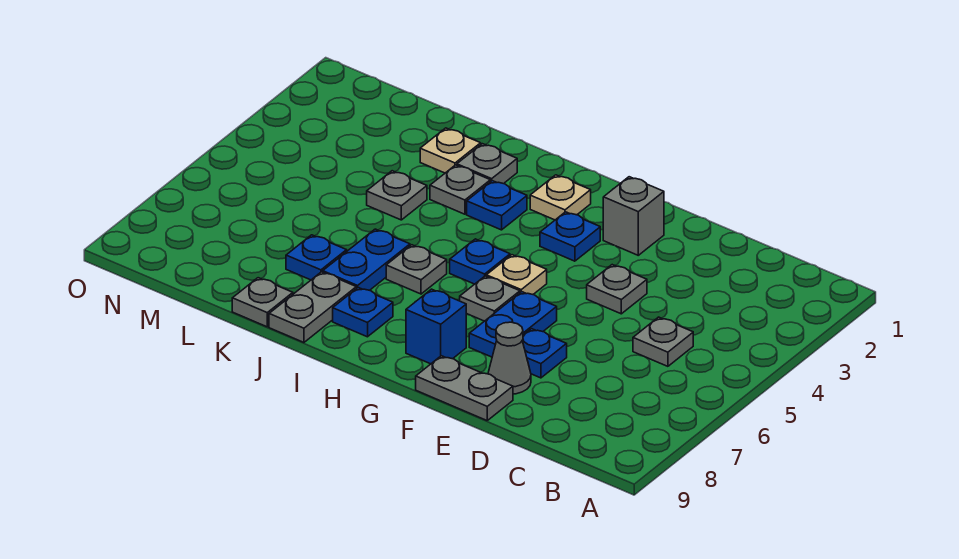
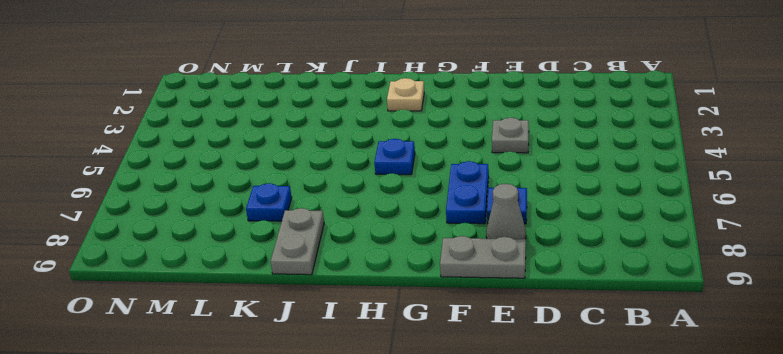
none -> grey 1x1 plate [633,317,693,366]
none -> grey 1x1 brick [603,177,664,255]
none -> blue 1x1 plate [540,212,600,261]

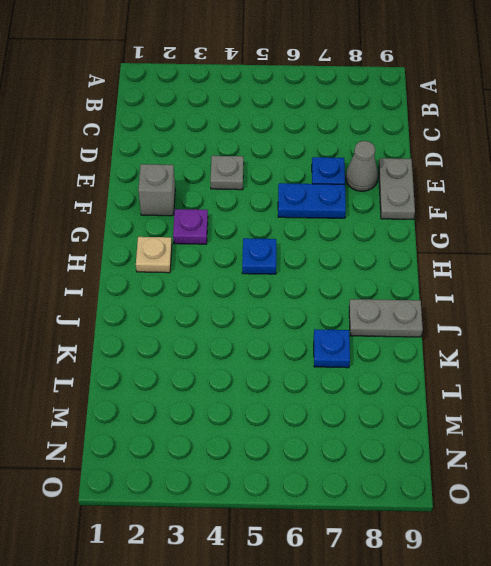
purple 1x1 plate [173,209,208,244] -> blue 1x1 plate [540,212,600,261]
none -> grey 1x1 plate [633,317,693,366]
none -> tan 1x1 plate [486,255,547,294]
none -> grey 1x1 plate [460,276,520,321]

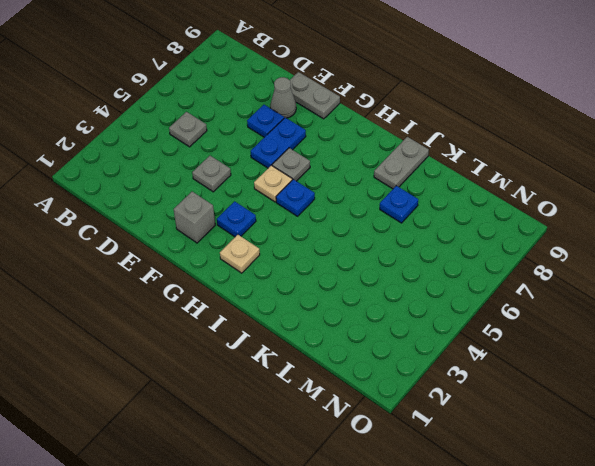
none -> blue 1x1 brick [406,289,466,364]
none -> blue 1x1 plate [467,181,527,230]
none -> grey 1x1 plate [386,245,447,294]

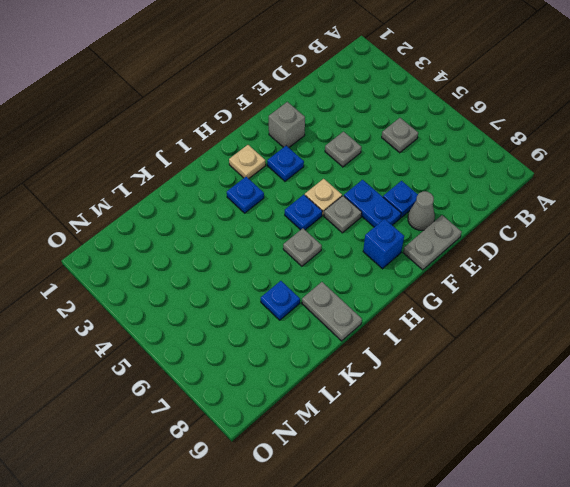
none -> blue 1x1 plate [333,288,393,337]
none -> grey 1x1 plate [457,144,517,184]
none -> grey 1x1 plate [430,165,490,214]

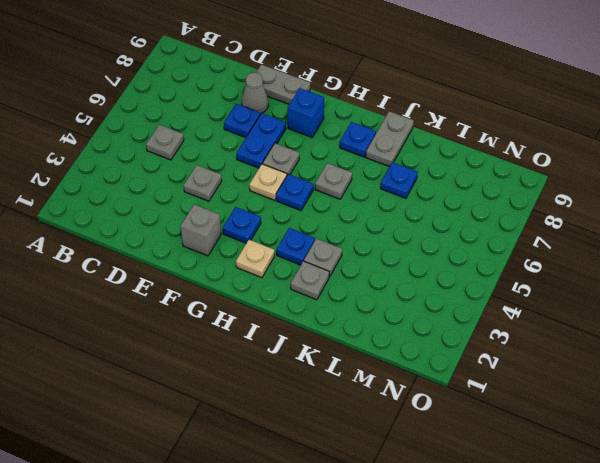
none -> blue 1x2 plate [323,229,410,290]
none -> tan 1x1 plate [420,128,481,173]
none -> grey 1x1 plate [367,171,427,220]

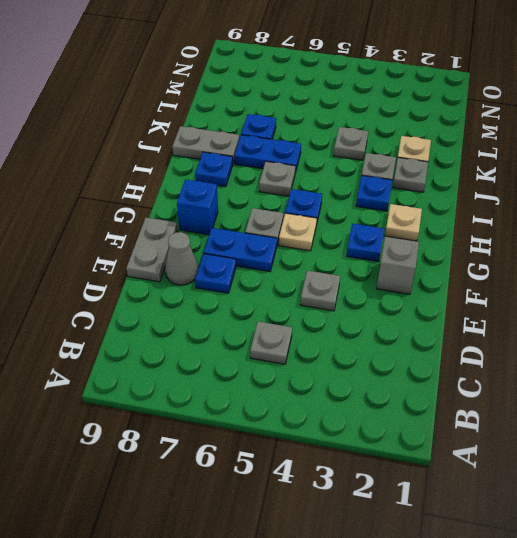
none -> grey 1x1 plate [232,278,293,327]

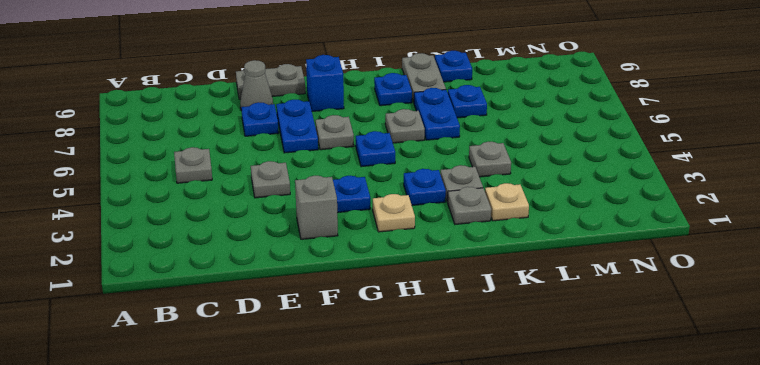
blue 1x1 plate [435,51,472,82] -> grey 1x1 plate [232,278,293,327]
none -> tan 1x1 plate [486,255,547,294]

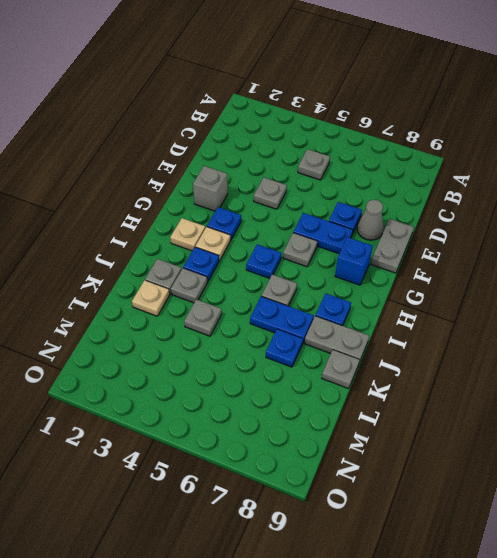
tan 1x1 plate [195,227,230,261] -> tan 1x1 plate moved to [486,255,547,294]

